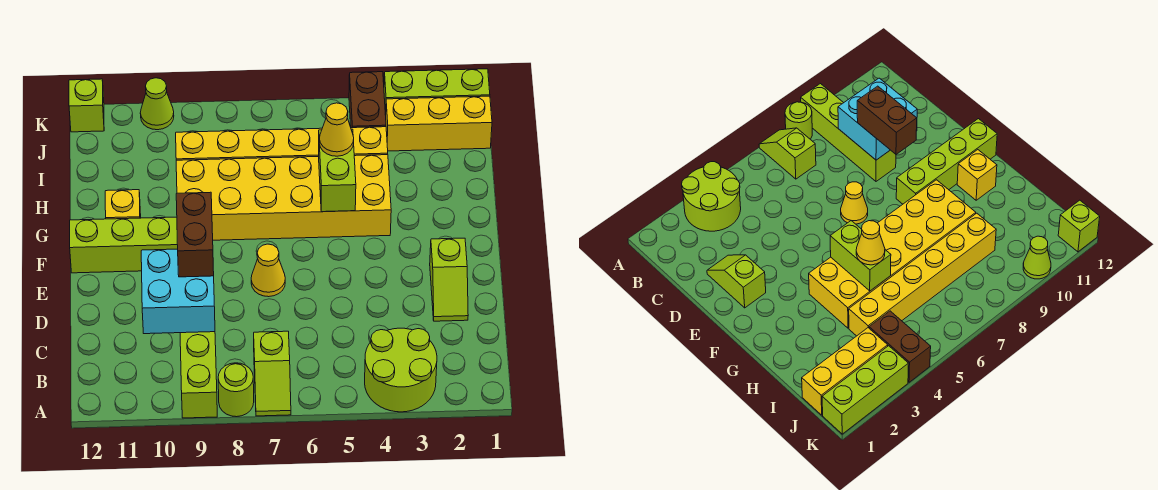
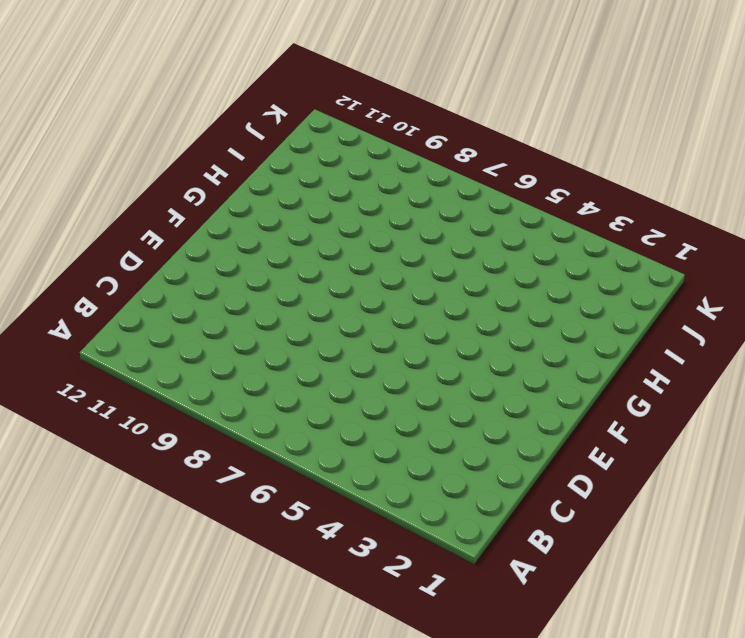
none -> lime 2x2 round brick [365,328,437,412]
none -> lime 1x2 slope [254,331,291,416]
none -> lime 1x1 round brick [218,363,254,417]

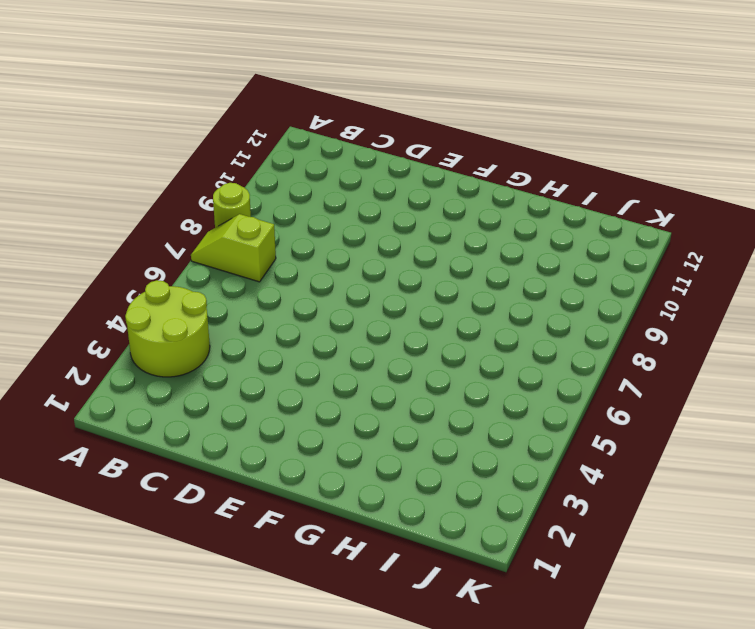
none -> lime 1x4 brick [180,332,217,418]
none -> lime 1x2 slope [430,238,468,321]
none -> yellow 1x1 cone [251,244,285,297]

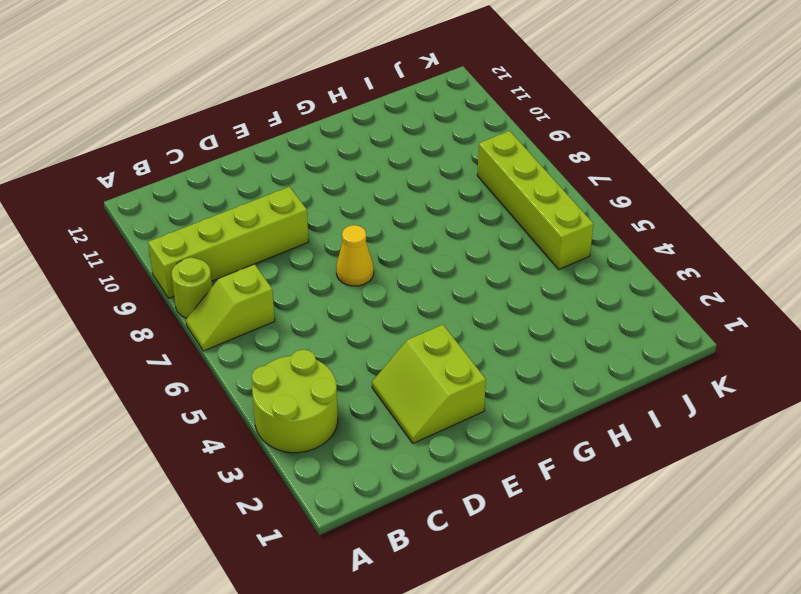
lime 2x2 slope [372,325,486,443] -> lime 1x2 slope [430,238,468,321]
lime 1x4 brick [477,131,593,269] -> lime 1x4 brick moved to [70,217,178,273]
none -> yellow 2x6 brick [176,155,391,240]
none -> yellow 1x1 brick [105,190,141,219]
none -> yellow 1x6 brick [176,127,388,160]

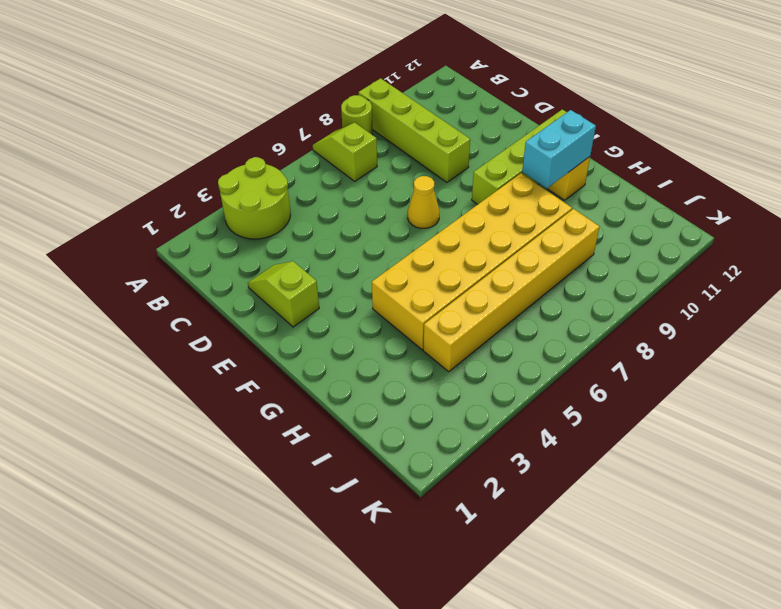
cyan 1x2 brick [522,110,596,188] -> none
none -> yellow 1x3 brick [386,96,492,151]
none -> brown 1x2 brick [349,72,386,128]
none -> lime 1x3 brick [384,69,490,115]

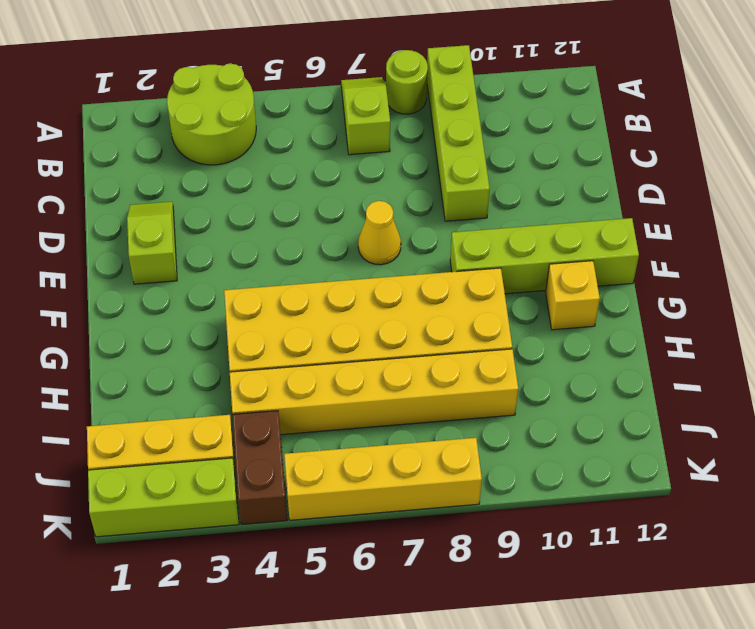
yellow 1x4 brick [284,438,482,520] -> none
none -> lime 1x1 cone [140,78,174,130]
none -> lime 1x1 brick [69,79,104,132]
none -> cyan 2x2 brick [141,249,215,334]

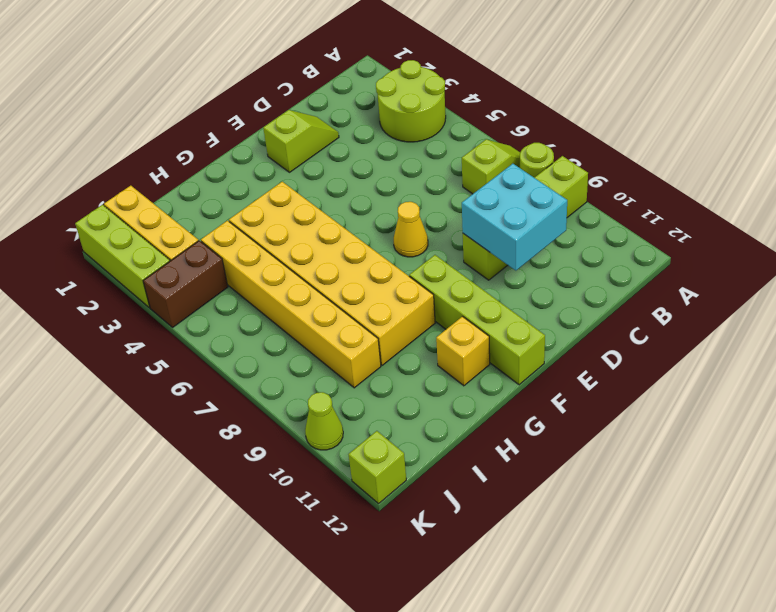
none -> lime 1x2 brick [319,129,356,212]
none -> brown 1x2 brick [176,192,214,277]
none -> yellow 1x1 cone [319,103,354,156]

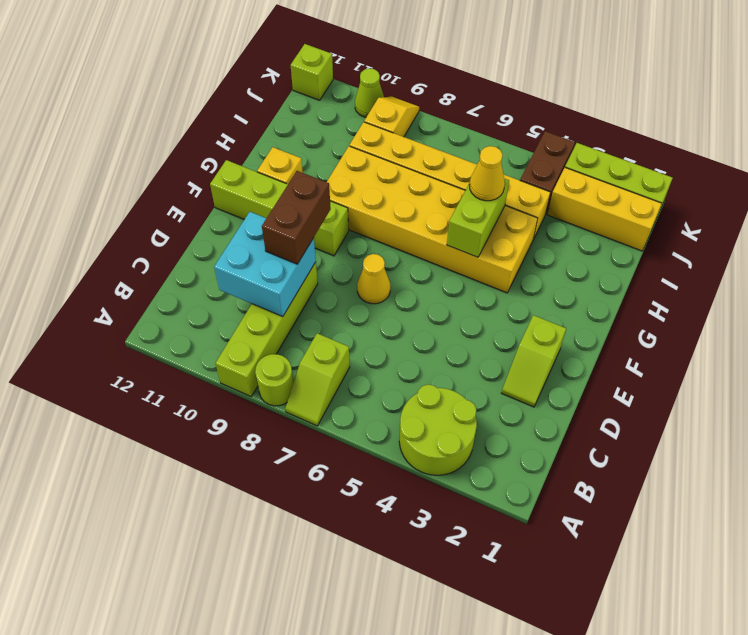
yellow 1x2 slope [364,97,419,137] -> none

